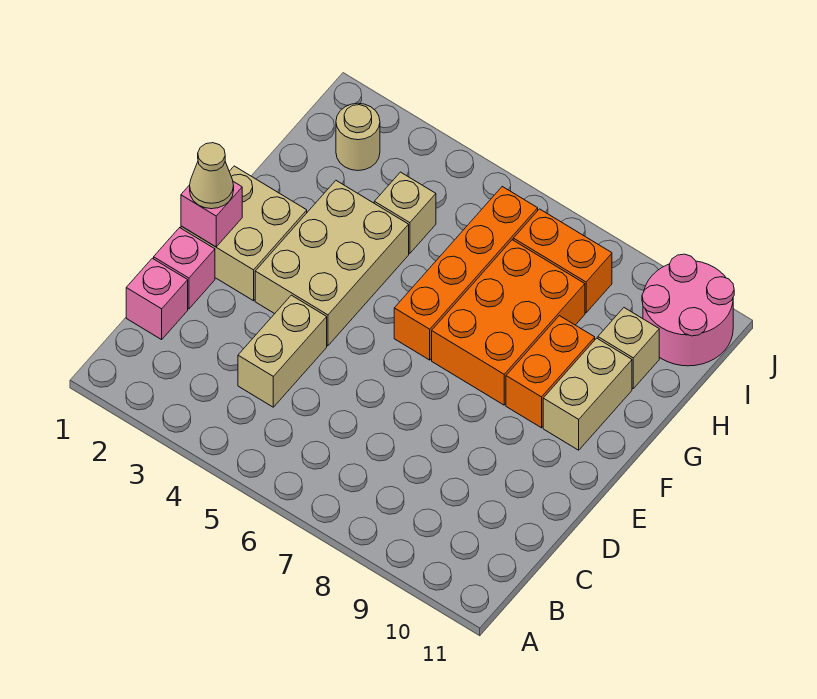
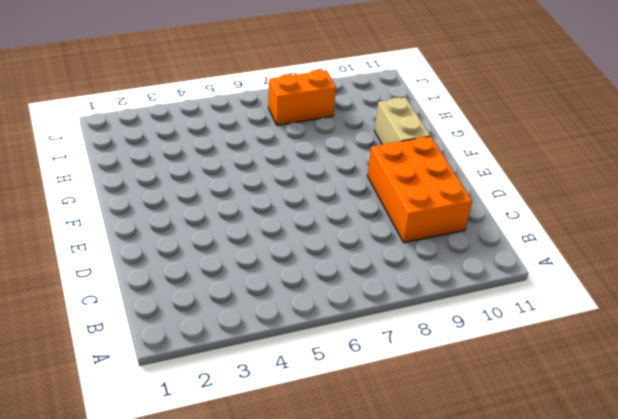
orange 2x3 brick [367,136,472,243] -> orange 2x3 brick moved to [432,240,585,405]
none -> pink 1x1 brick [126,258,188,340]
none -> tan 1x2 brick [238,295,327,407]
none -> pink 1x1 brick [154,228,215,309]

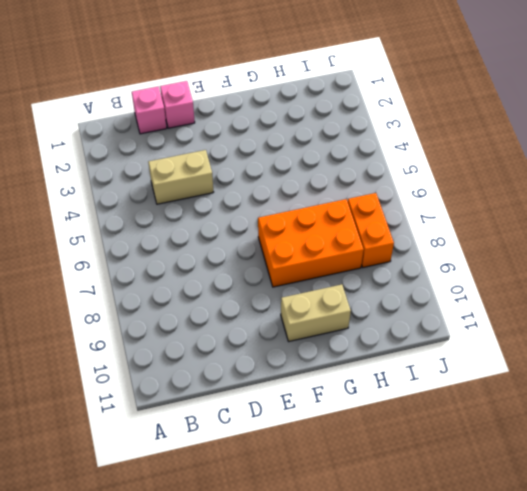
none -> tan 2x2 brick [181,166,307,301]
none -> tan 2x3 brick [255,181,409,346]
none -> orange 1x4 brick [394,187,538,360]

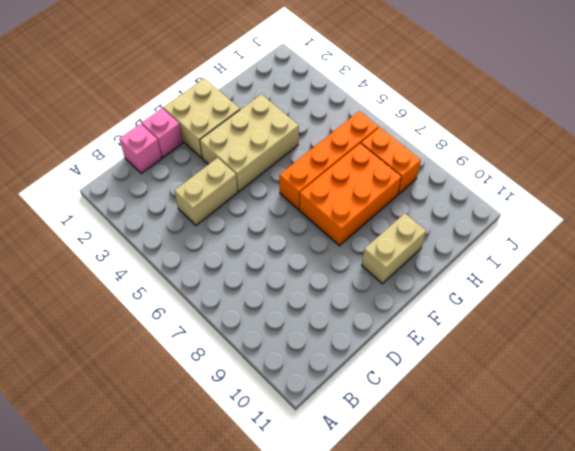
none -> orange 1x2 brick [506,316,595,428]
none -> tan 1x1 brick [374,172,436,253]
none -> tan 1x1 brick [598,308,659,388]

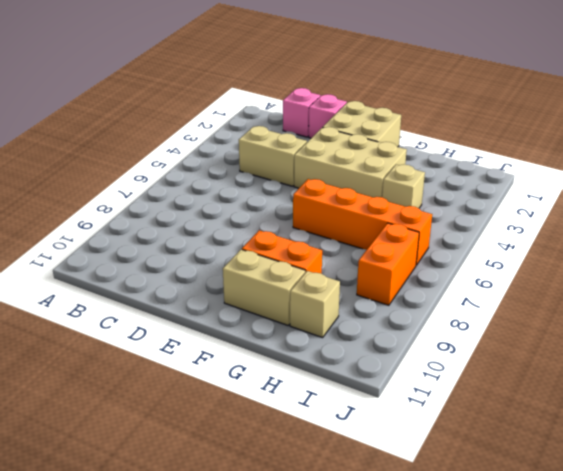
none -> orange 2x3 brick [432,240,585,405]
none -> tan 1x1 round brick [336,103,380,171]
none -> pink 2x2 round brick [642,254,734,366]

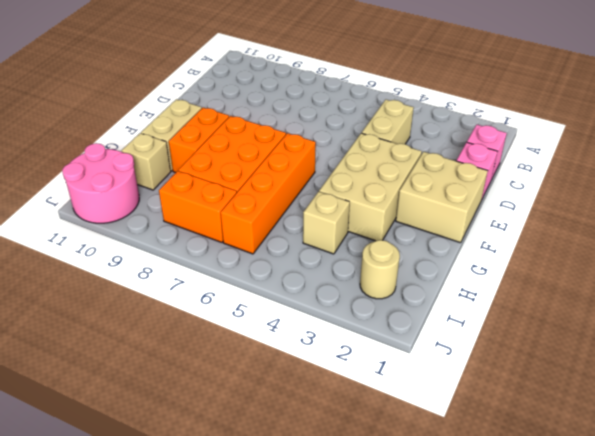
none -> pink 1x1 brick [181,182,242,247]
none -> tan 1x1 cone [190,143,234,209]

